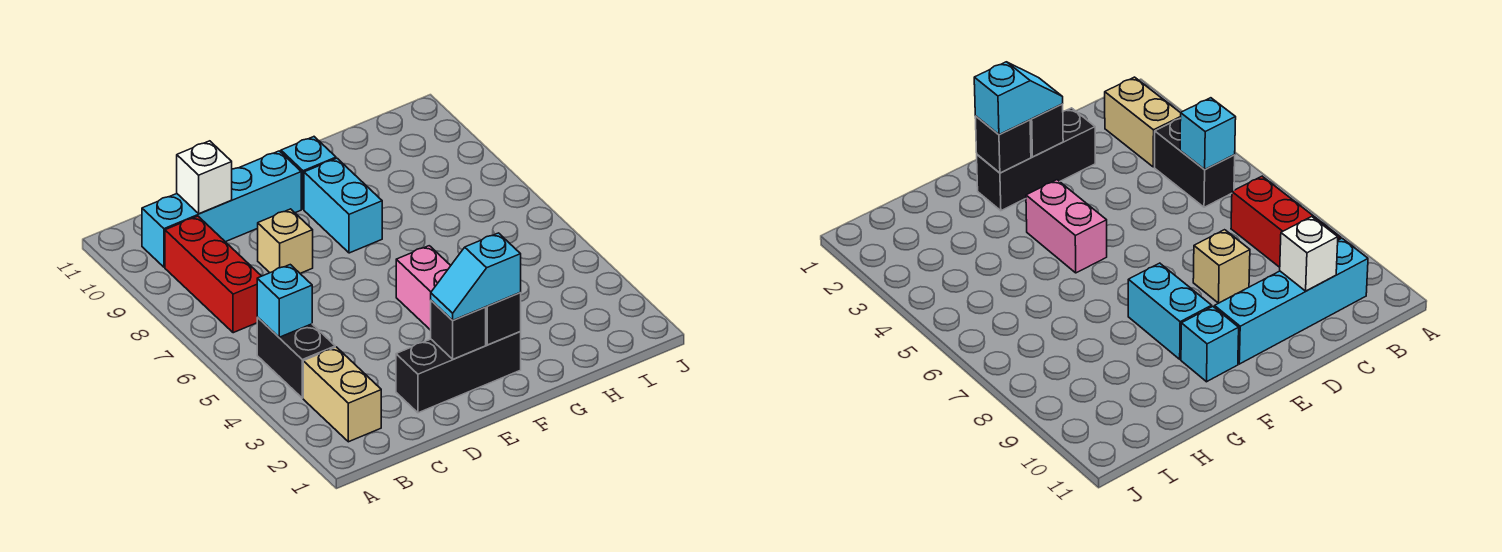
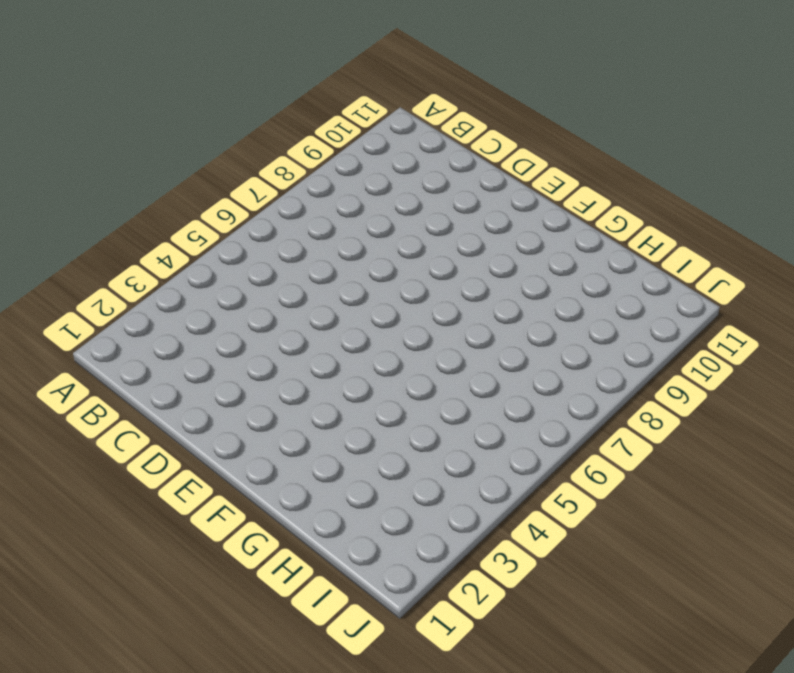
none -> tan 1x2 brick [303,347,381,442]
none -> black 1x2 brick [257,317,335,398]
none -> red 1x3 brick [165,216,261,333]

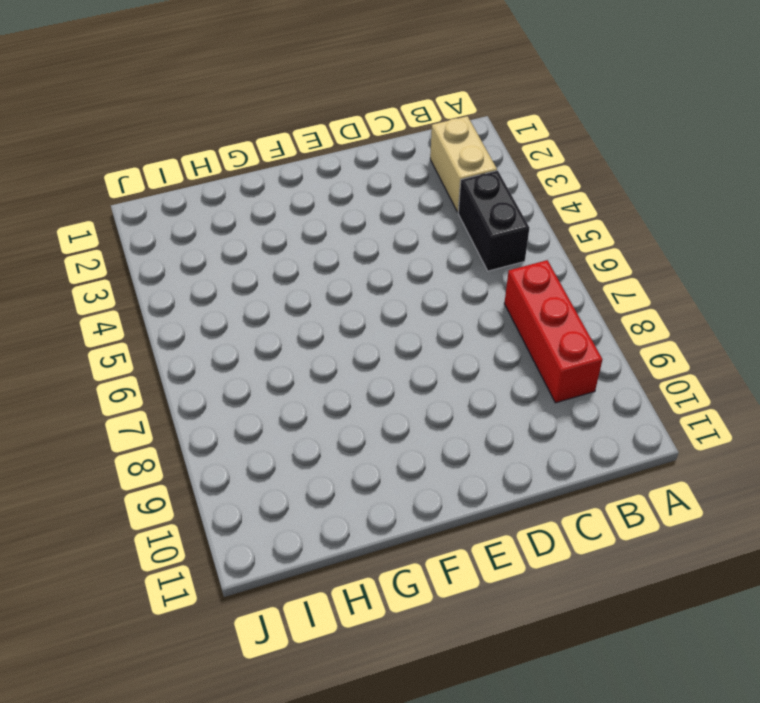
none -> cyan 1x4 brick [142,151,301,267]
none -> black 1x3 brick [396,332,521,413]
none -> tan 1x1 brick [258,209,313,273]

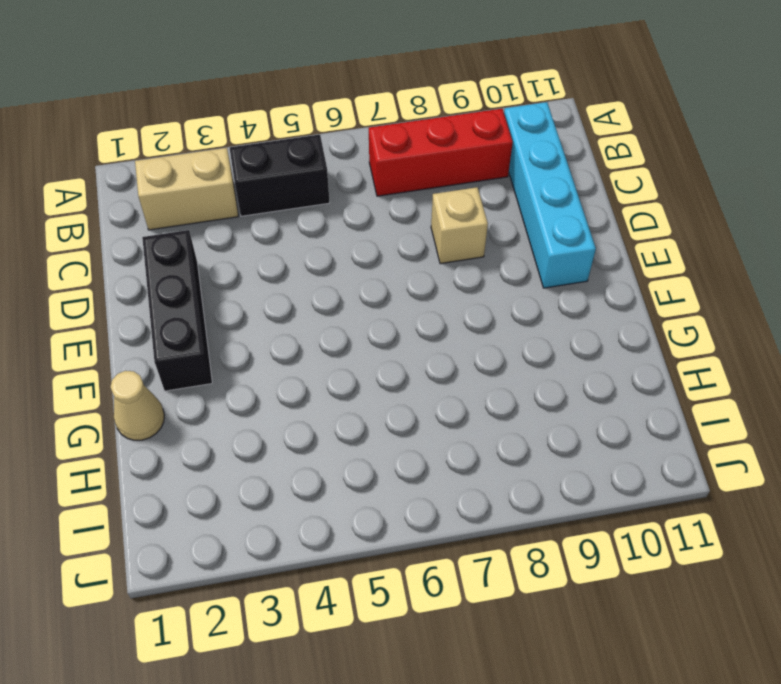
tan 1x1 cone [110,371,164,440] -> none
none -> pink 1x2 brick [396,246,451,330]
none -> cyan 1x2 brick [304,158,382,253]
none -> cyan 1x1 brick [281,137,336,209]

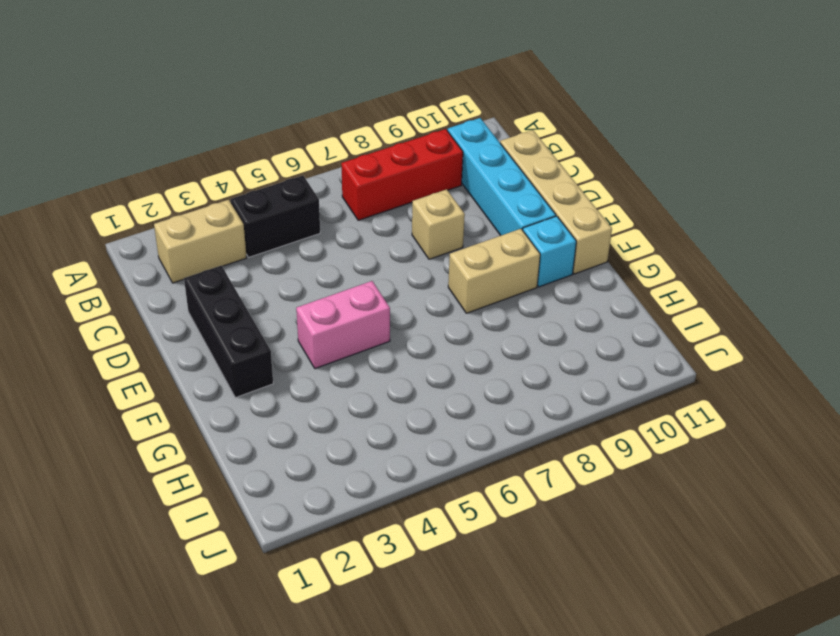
tan 1x4 brick [500,130,612,274] -> none
tan 1x2 brick [448,229,540,313] -> cyan 1x2 brick [304,158,382,253]
none -> cyan 1x1 brick [257,265,312,337]
none -> white 1x1 brick [177,141,232,214]
none -> black 1x1 brick [431,301,486,359]

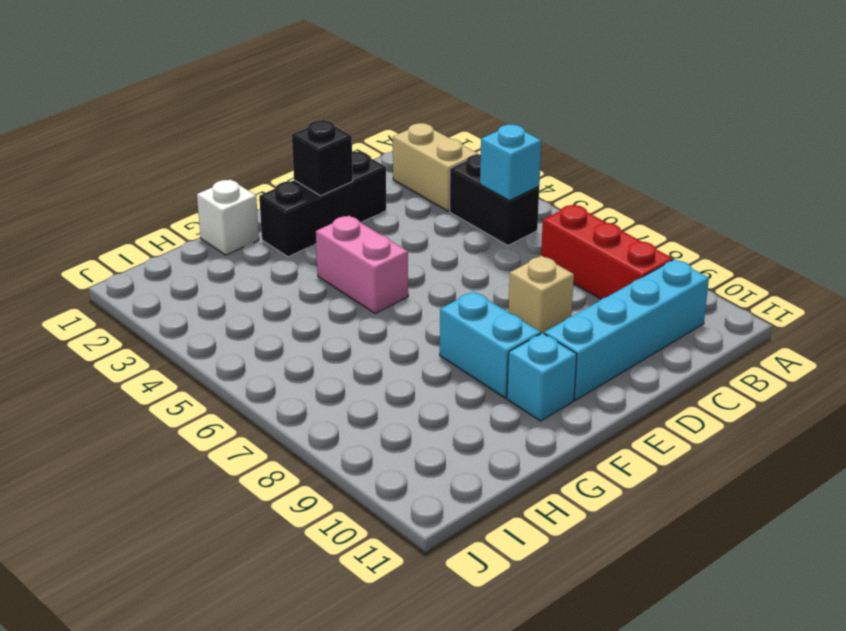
white 1x1 brick [197,180,259,255] -> white 1x1 brick moved to [177,141,232,214]
none -> black 1x1 brick [486,293,521,345]
none -> cyan 1x2 slope [431,233,521,320]

